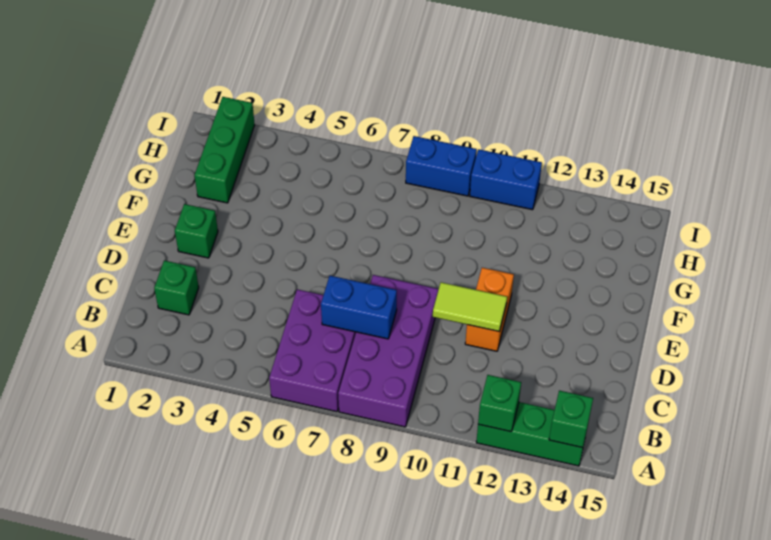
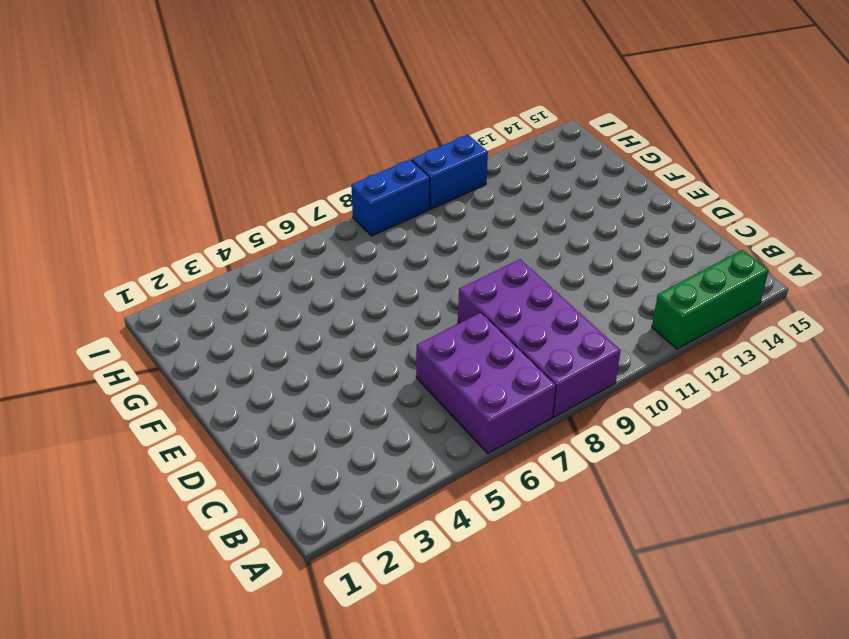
none -> green 1x1 brick [154,260,199,315]
none -> orange 1x2 brick [465,268,514,351]
none -> green 1x1 brick [175,204,218,258]

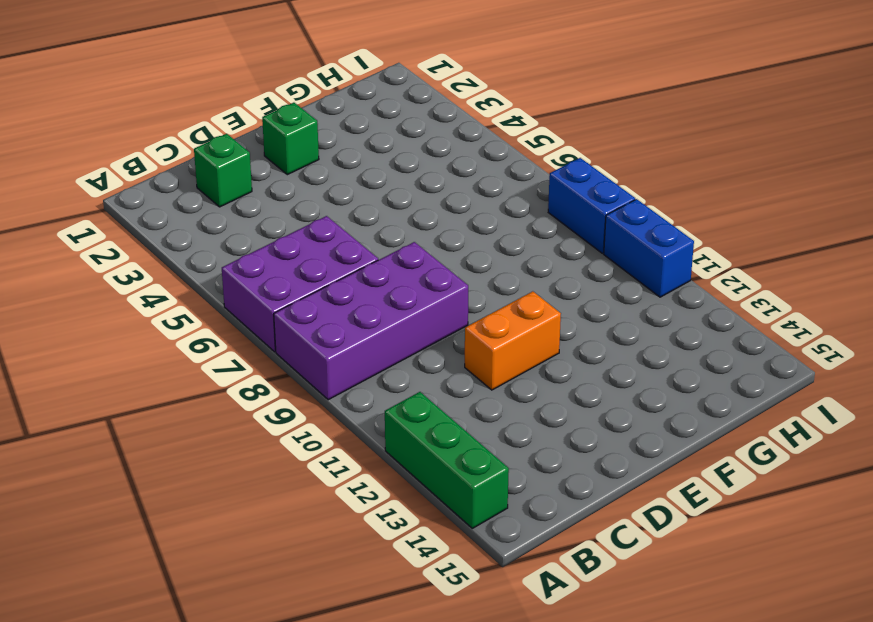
none -> green 1x3 brick [194,97,255,203]
none -> green 1x1 brick [478,375,521,432]
none -> green 1x1 brick [549,391,593,448]

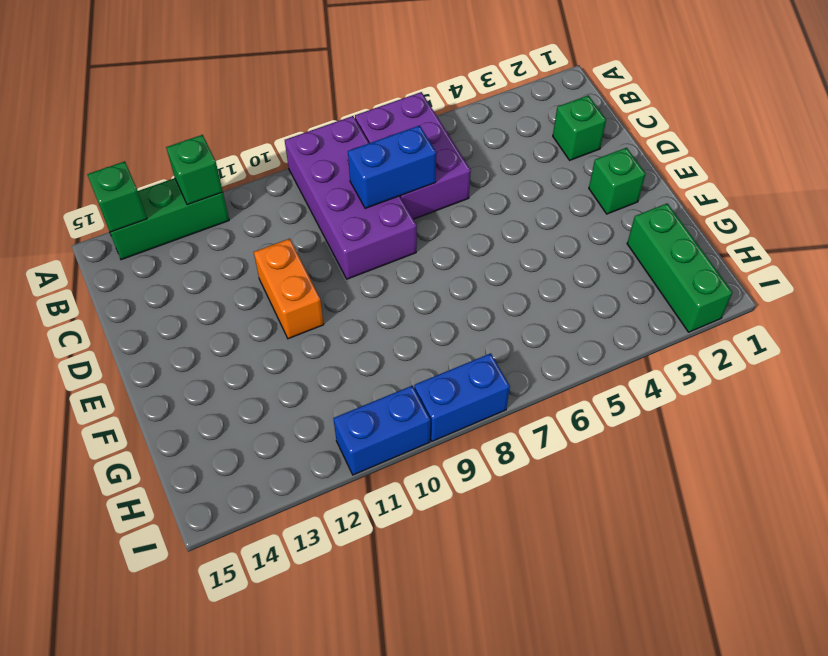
none -> lime 1x2 tile [433,282,507,331]

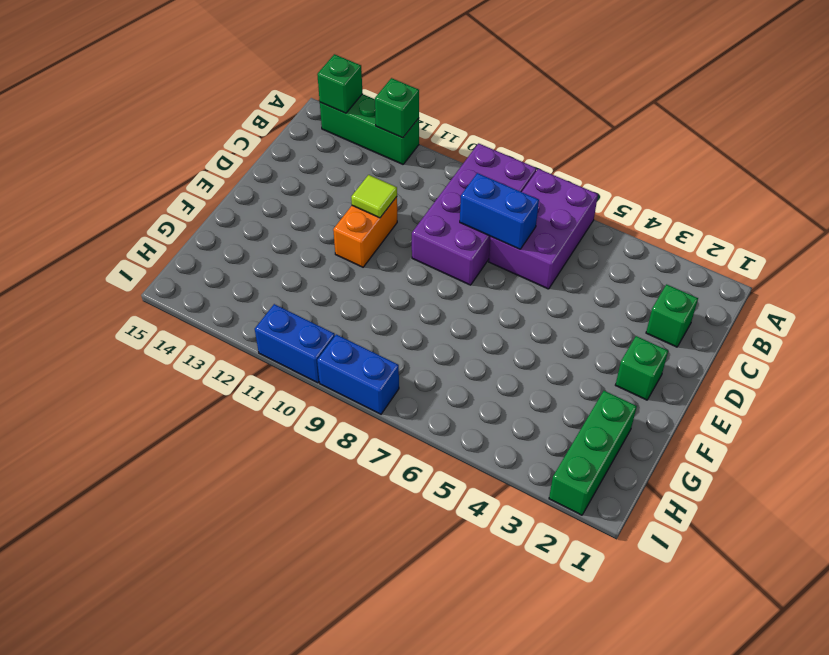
lime 1x1 tile [351,175,397,218] -> lime 1x2 tile [433,282,507,331]

